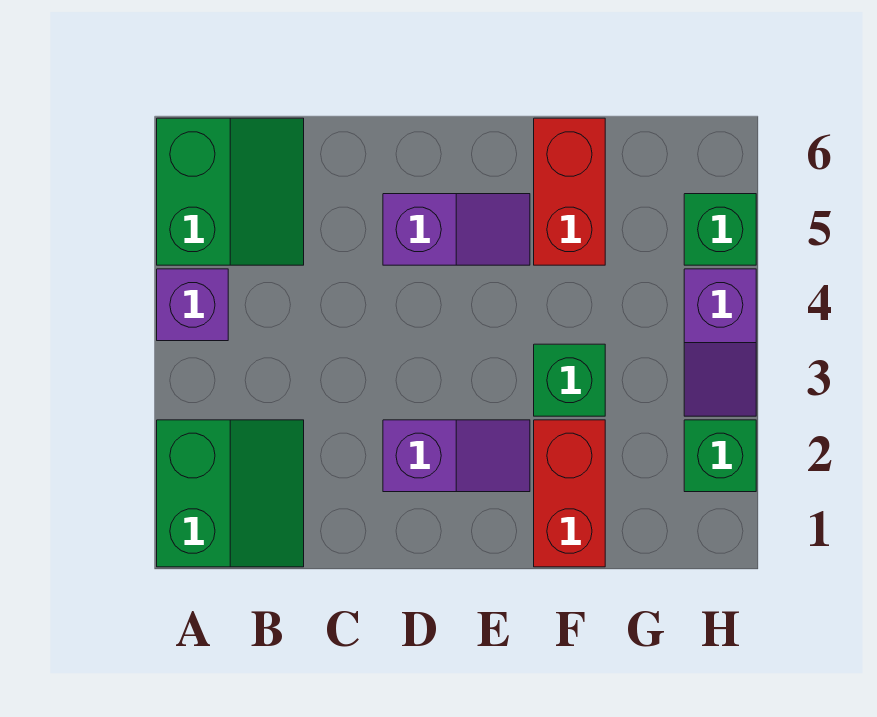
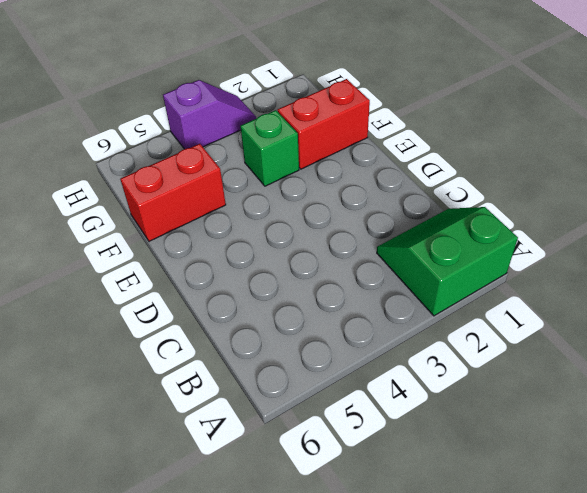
none -> purple 1x1 brick [157,269,228,341]
none -> green 2x2 slope [157,118,304,265]

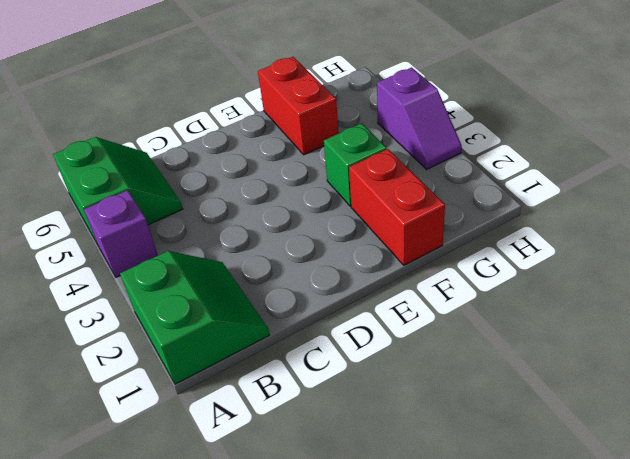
none -> purple 1x2 slope [383,420,530,492]
none -> purple 1x2 slope [383,194,530,265]

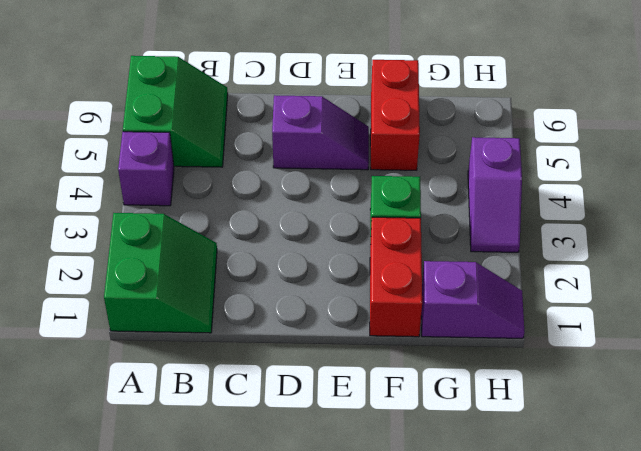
purple 1x2 slope [421,261,524,338] -> purple 1x2 slope moved to [383,420,530,492]
none -> green 1x1 brick [684,420,756,492]
none -> green 1x1 brick [684,194,756,265]

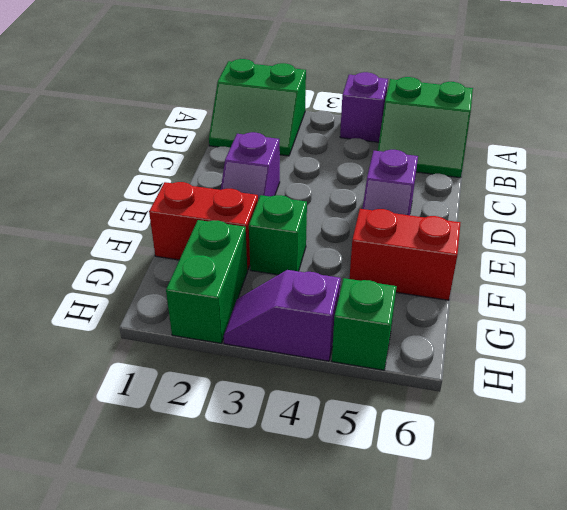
green 1x2 brick [166,220,247,343] -> green 1x1 brick [684,420,756,492]

